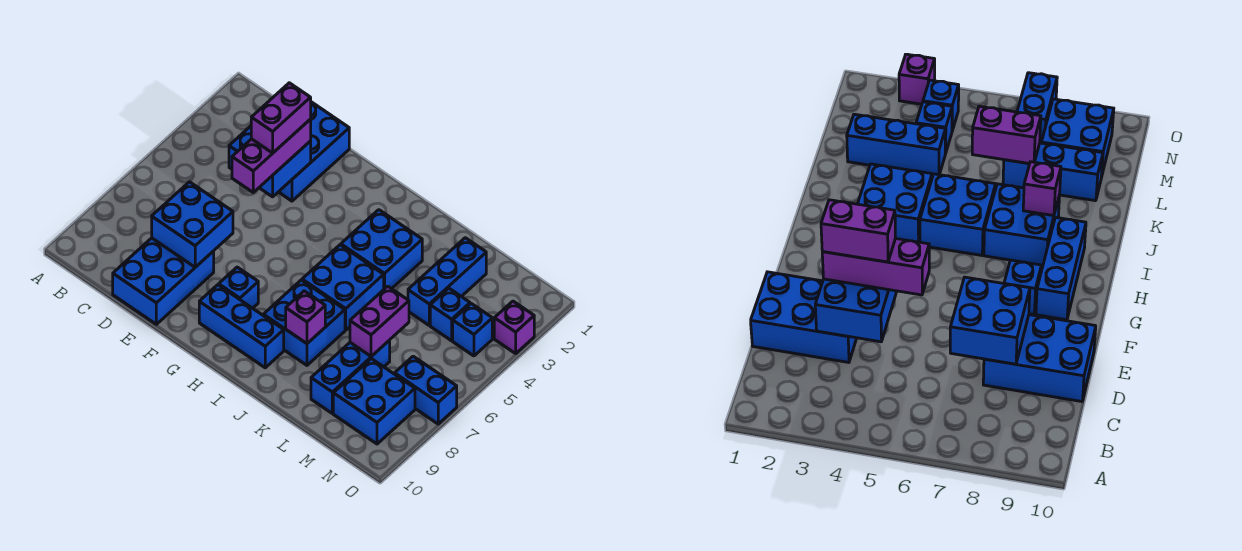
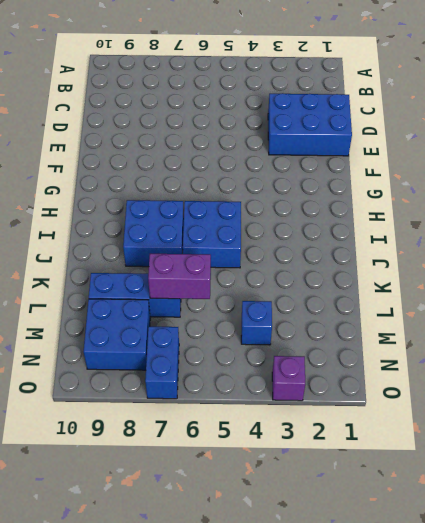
none -> blue 2x3 brick [113,238,214,324]
none -> blue 1x1 brick [219,267,258,308]
none -> blue 1x3 brick [199,285,284,368]

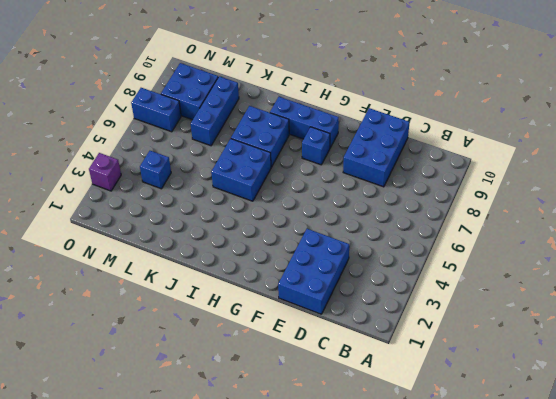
none -> blue 2x2 brick [341,210,422,289]
none -> blue 1x3 brick [408,238,486,325]
none -> blue 1x1 brick [453,304,492,356]

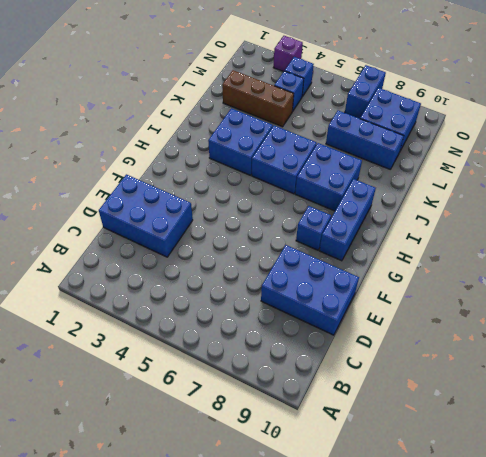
brown 1x3 brick [222,70,294,127] -> blue 1x3 brick [408,238,486,325]
none -> blue 2x2 brick [229,126,311,197]
none -> blue 2x2 brick [152,182,233,267]
none -> purple 1x1 brick [286,291,325,343]

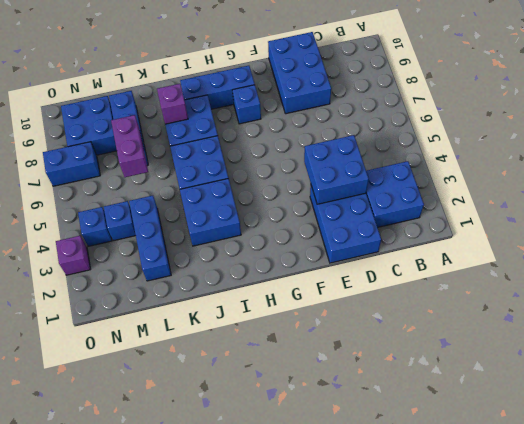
blue 2x2 brick [366,161,424,227] -> blue 2x2 brick moved to [152,182,233,267]
none -> purple 1x3 brick [232,119,311,192]
none -> purple 1x2 brick [251,83,311,153]

